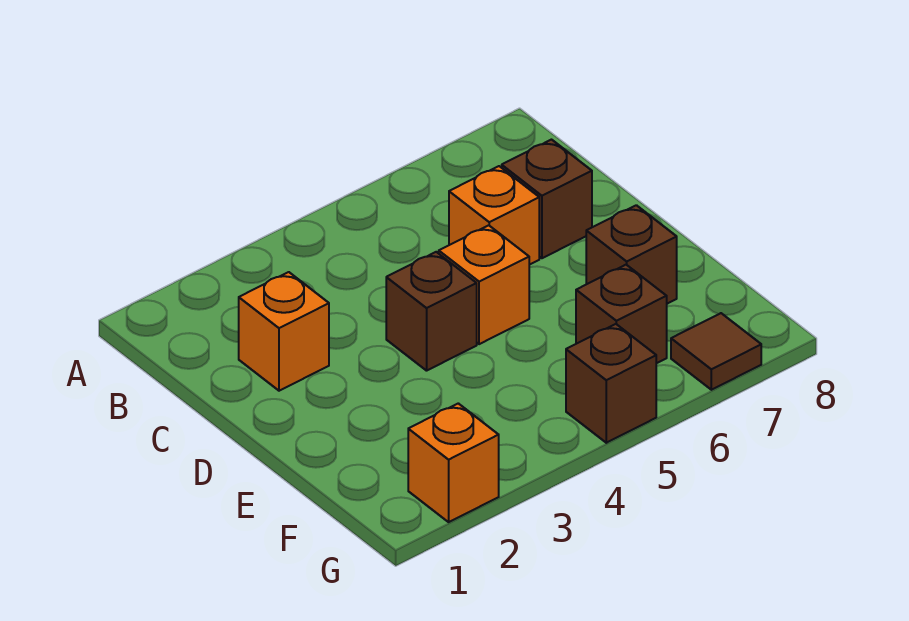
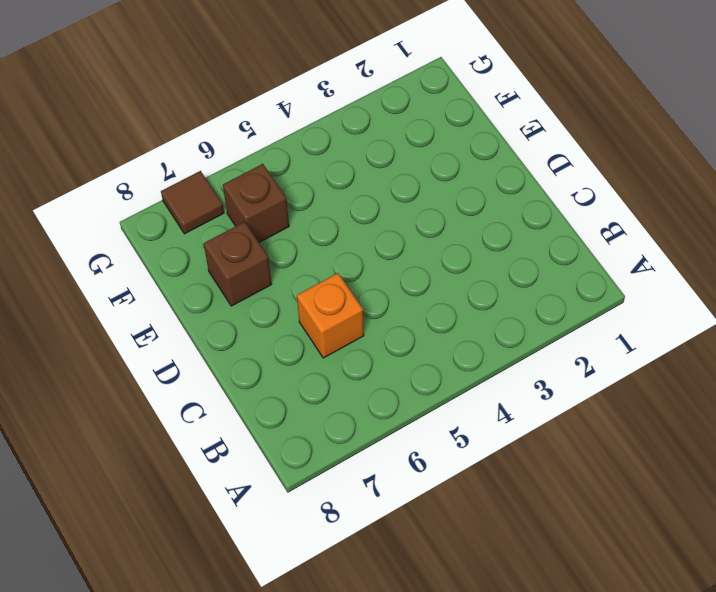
none -> orange 1x1 brick [239,272,329,391]
none -> brown 1x1 brick [502,140,592,258]

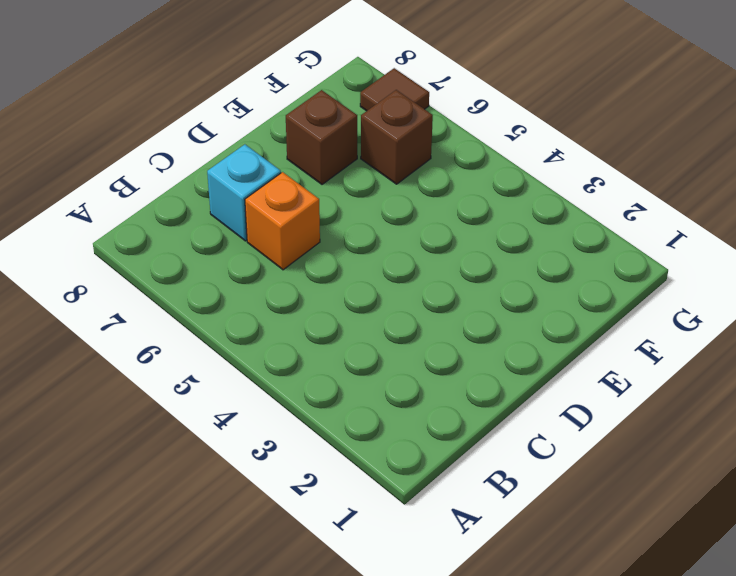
cyan 1x1 brick [207,144,281,241] -> brown 1x1 brick [502,140,592,258]
none -> orange 1x1 brick [239,272,329,391]
none -> brown 1x1 brick [386,252,477,371]

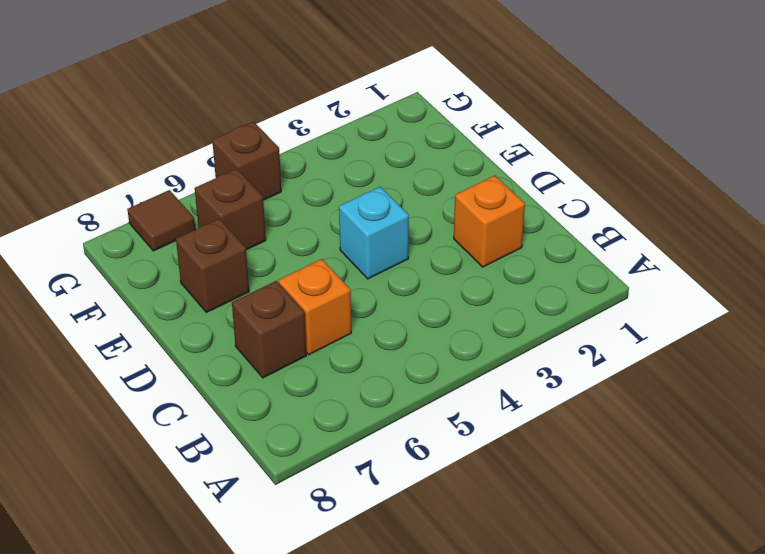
cyan 1x1 brick [339,187,409,279] -> brown 1x1 brick [386,252,477,371]
none -> orange 1x1 brick [439,225,529,344]
none -> orange 1x1 brick [408,403,499,522]

